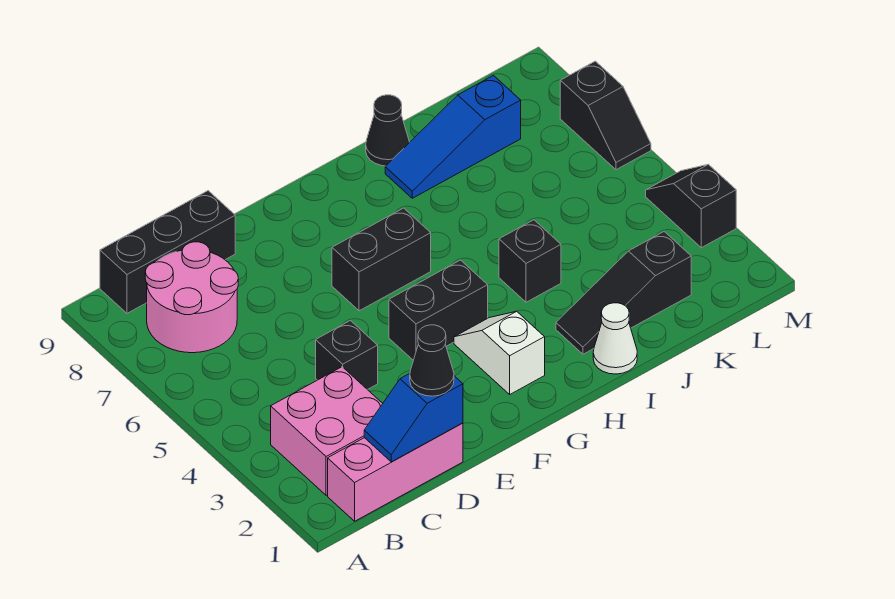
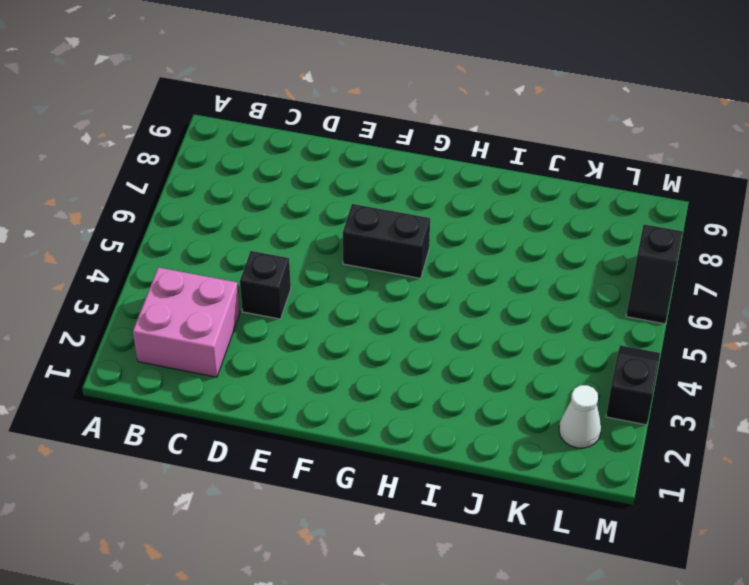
white 1x1 cone [559,385,601,448] -> white 1x1 cone moved to [593,303,637,374]
none -> pink 1x3 brick [328,423,463,521]
none -> pink 2x2 round brick [145,242,238,353]
none -> black 1x3 brick [100,191,235,313]

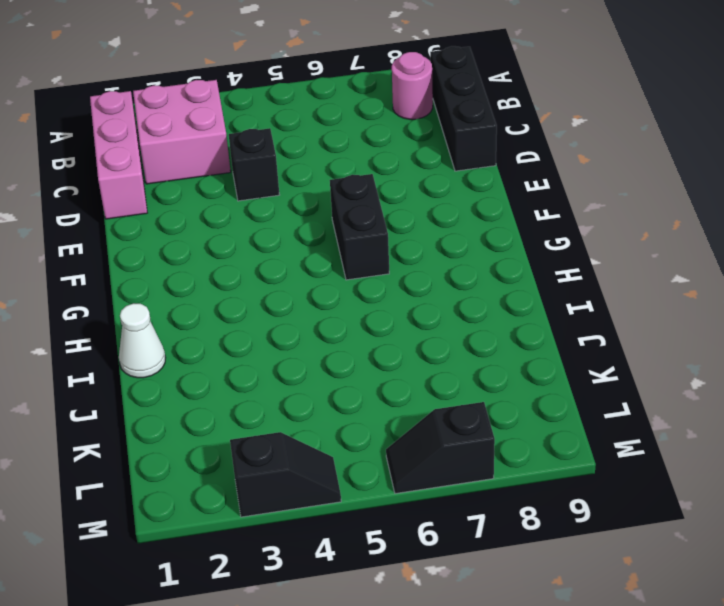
pink 1x1 round brick [392,52,433,119] -> pink 2x2 round brick [145,242,238,353]
none -> black 1x2 brick [389,260,488,360]
none -> white 1x2 slope [454,311,545,394]
none -> black 1x3 slope [556,232,691,354]

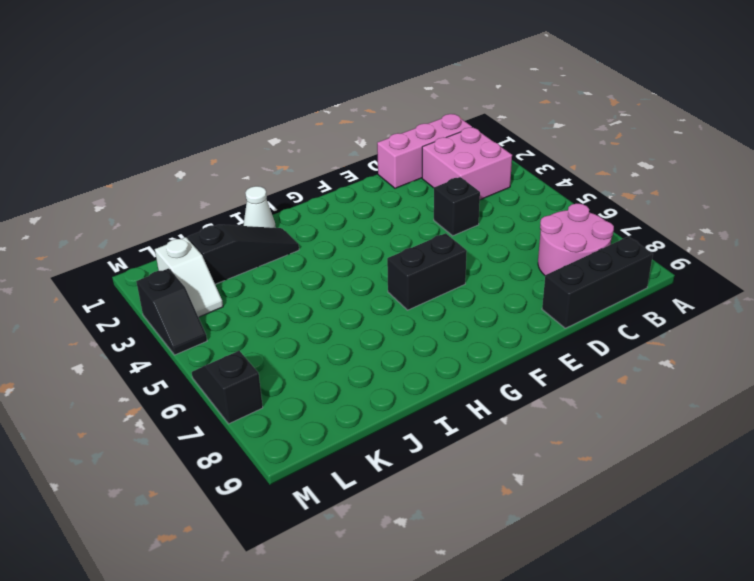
white 1x2 slope [155,237,223,317] -> white 1x2 slope moved to [454,311,545,394]
none -> black 1x2 brick [389,260,488,360]
none -> black 1x1 brick [499,220,561,302]
none -> blue 1x3 slope [385,76,521,198]

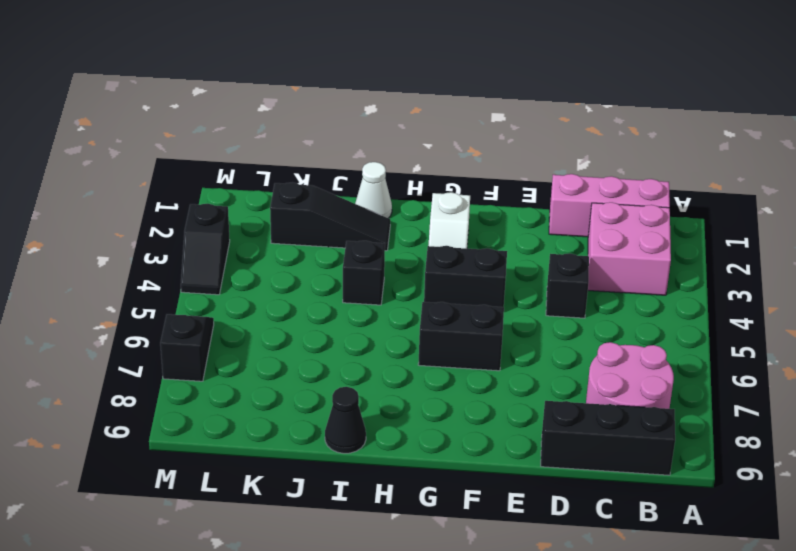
none -> blue 1x3 slope [385,76,521,198]
none -> blue 1x2 slope [364,374,463,462]
none -> black 1x1 cone [410,325,454,396]

